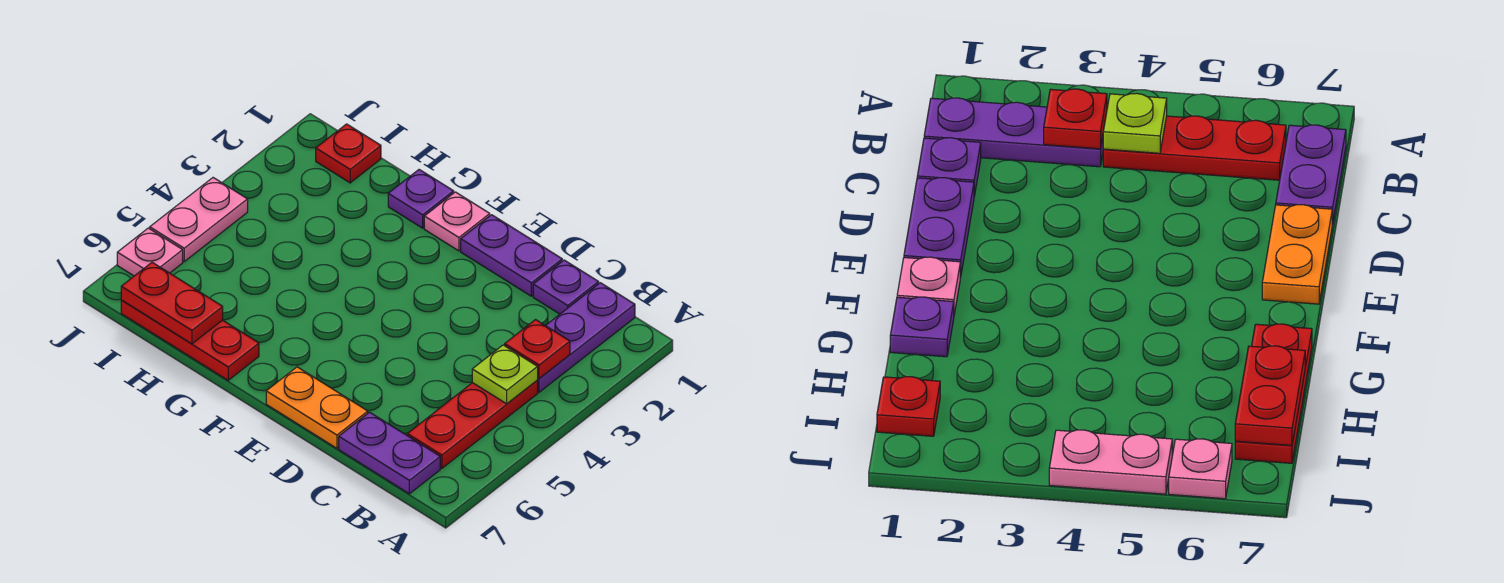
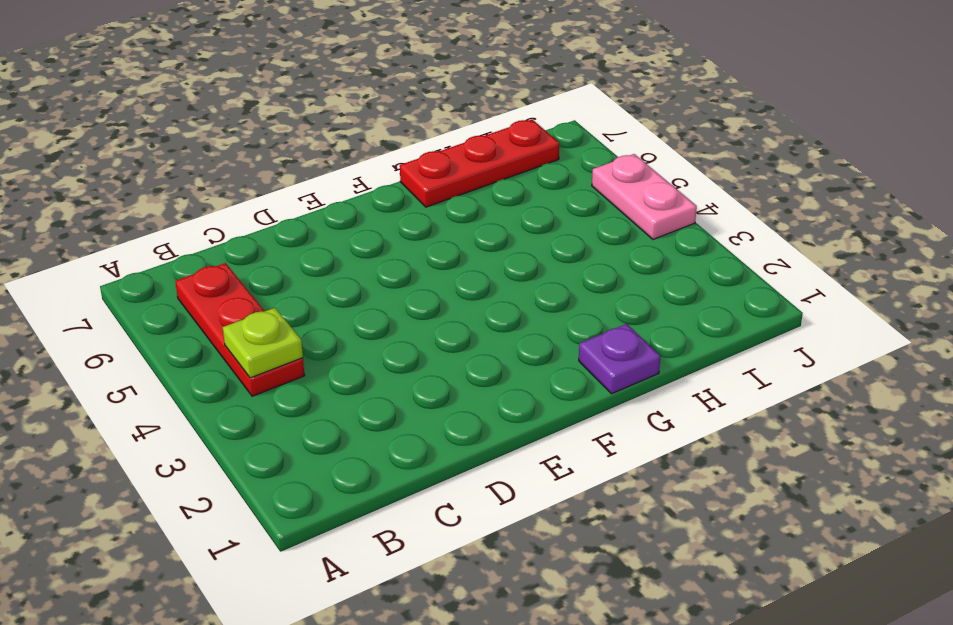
none -> purple 1x3 plate [537,283,635,392]
none -> purple 1x2 plate [339,412,440,494]
none -> purple 1x1 plate [533,260,599,314]

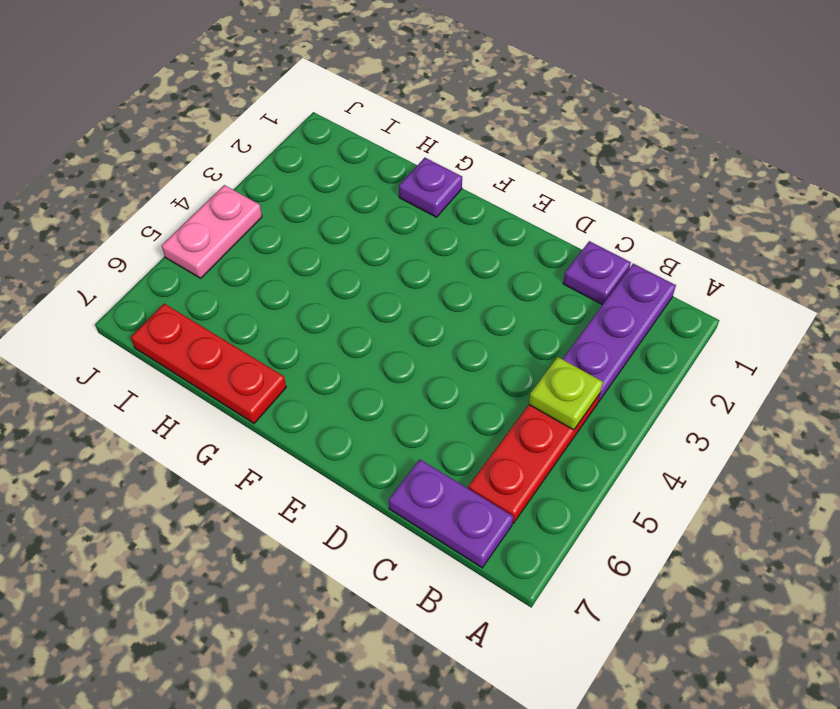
none -> purple 1x2 plate [461,215,562,296]
none -> orange 1x2 plate [266,367,368,448]
none -> pink 1x1 plate [424,192,490,251]

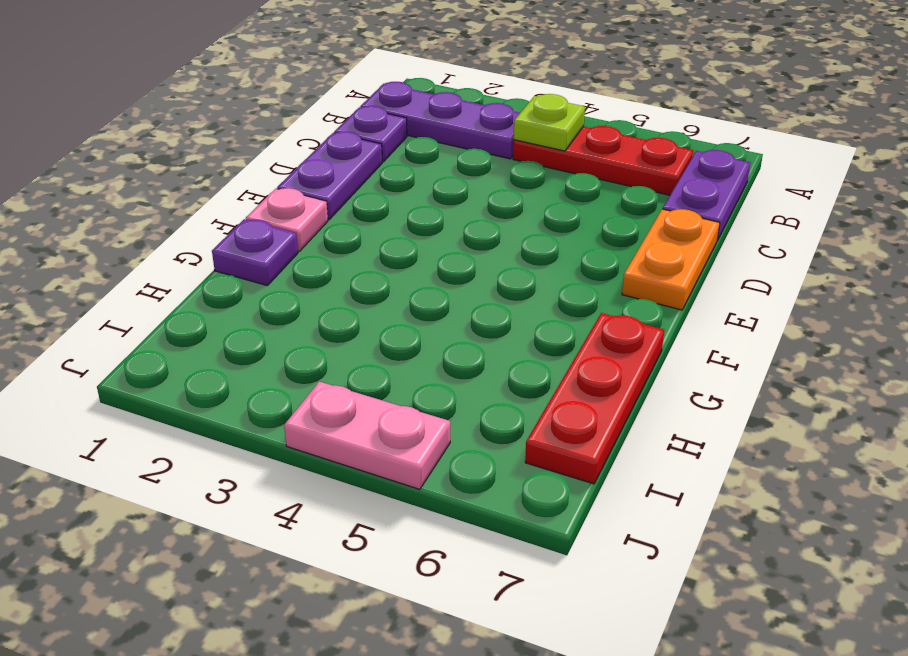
none -> red 1x1 plate [316,124,381,183]
none -> pink 1x1 plate [117,228,183,276]
none -> red 1x1 plate [505,320,570,378]

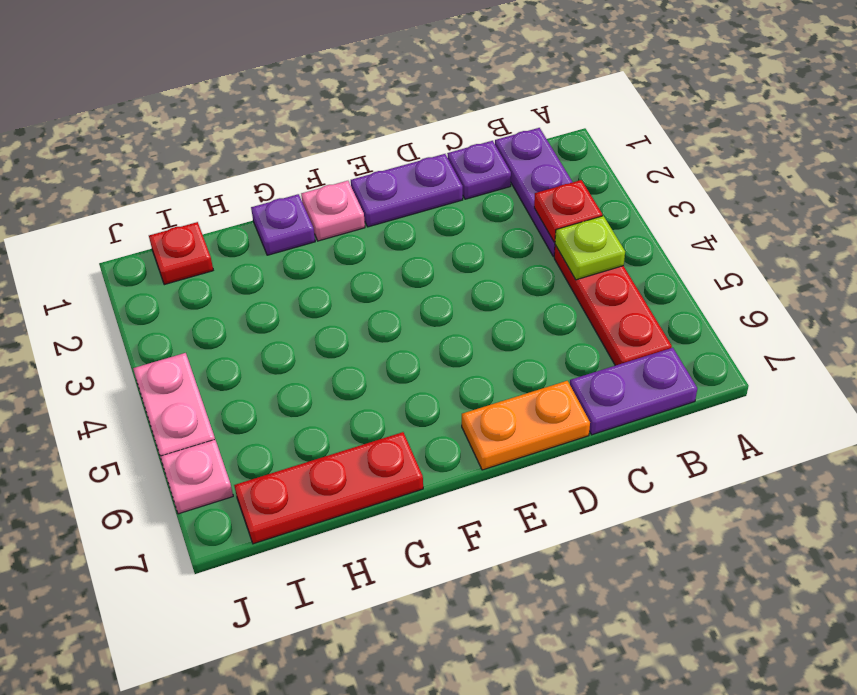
none -> red 1x2 plate [121,262,223,344]

